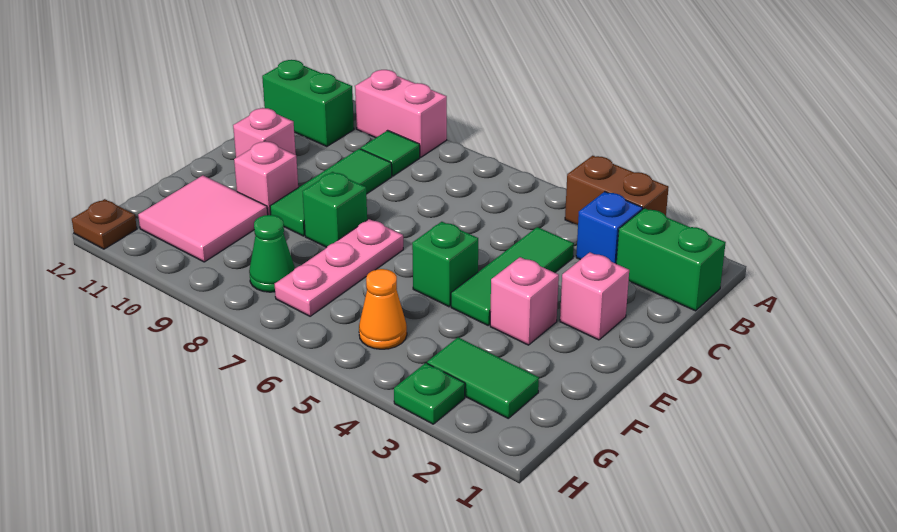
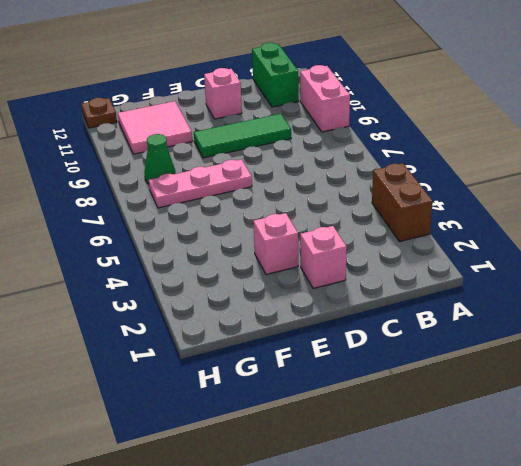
none -> green 1x2 brick [616,208,726,311]
none -> blue 1x1 brick [576,192,643,264]
none -> green 1x1 tile [361,130,420,176]

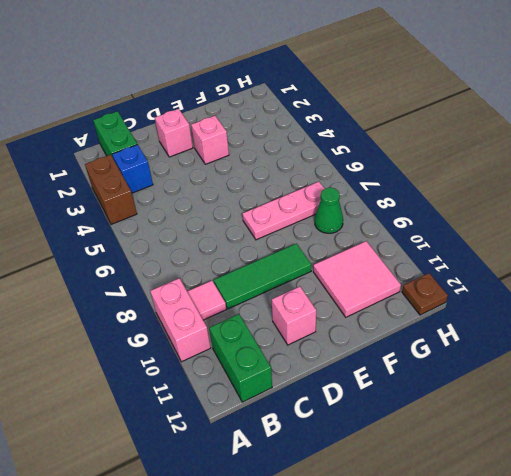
pink 1x1 tile [187,281,226,320] -> green 1x1 tile [361,130,420,176]
none -> green 1x3 tile [451,227,574,325]
none -> green 1x1 brick [412,222,478,307]
none -> green 1x1 brick [302,172,367,247]

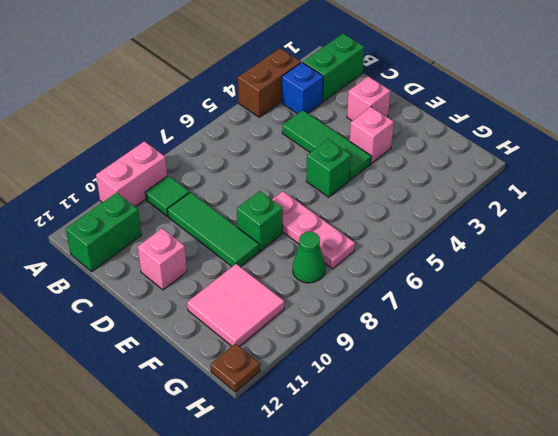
none -> pink 1x1 brick [234,141,298,215]
none -> green 1x2 tile [427,337,539,418]
none -> orange 1x1 cone [359,269,407,349]

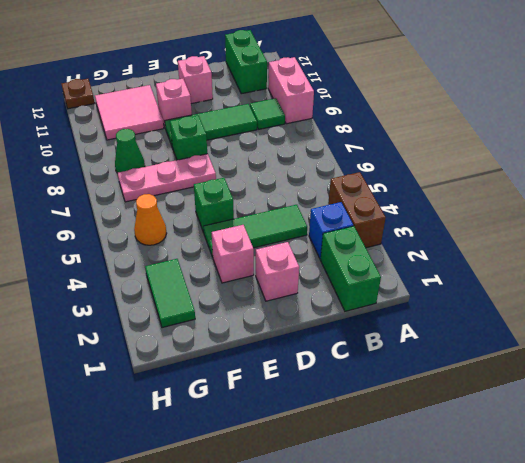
none -> green 1x1 plate [394,363,465,424]

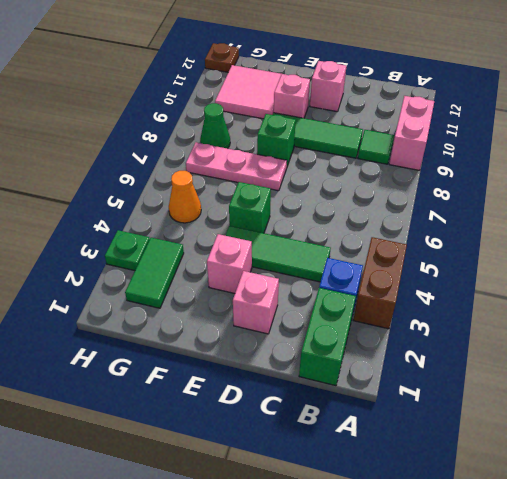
none -> green 1x2 brick [262,60,354,147]

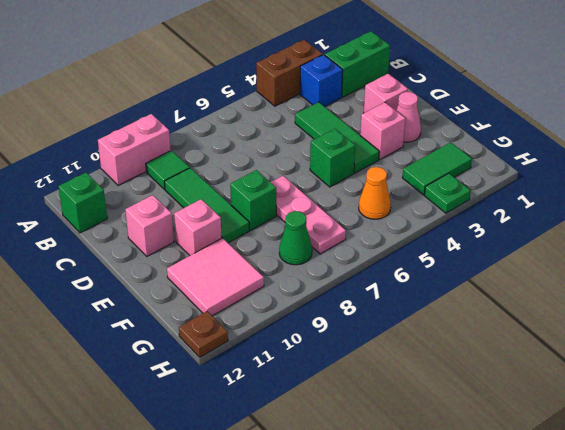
green 1x1 brick [58,173,107,233] -> green 1x2 brick [262,60,354,147]
pink 1x1 cone [396,92,421,142] -> none

